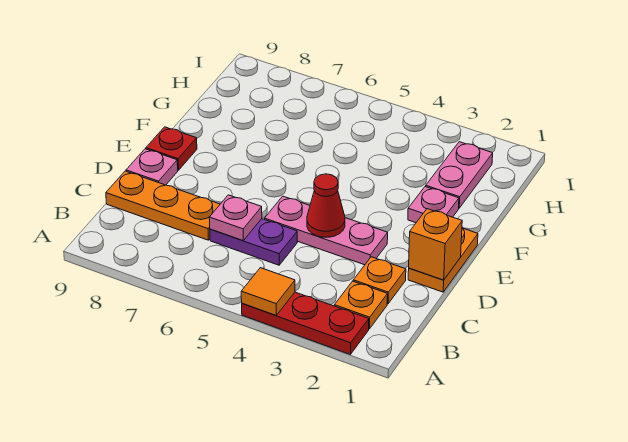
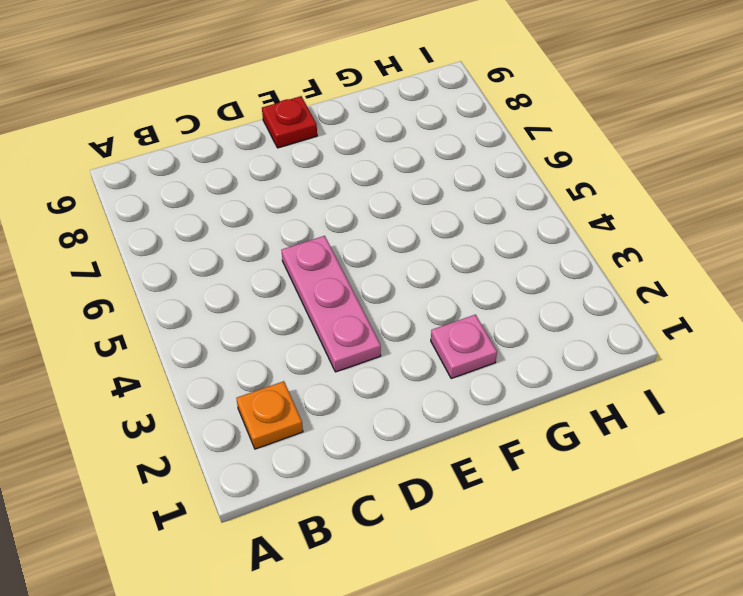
none -> red 1x3 plate [242,292,369,355]
none -> orange 1x1 plate [353,257,406,304]
none -> purple 1x2 plate [210,219,297,265]

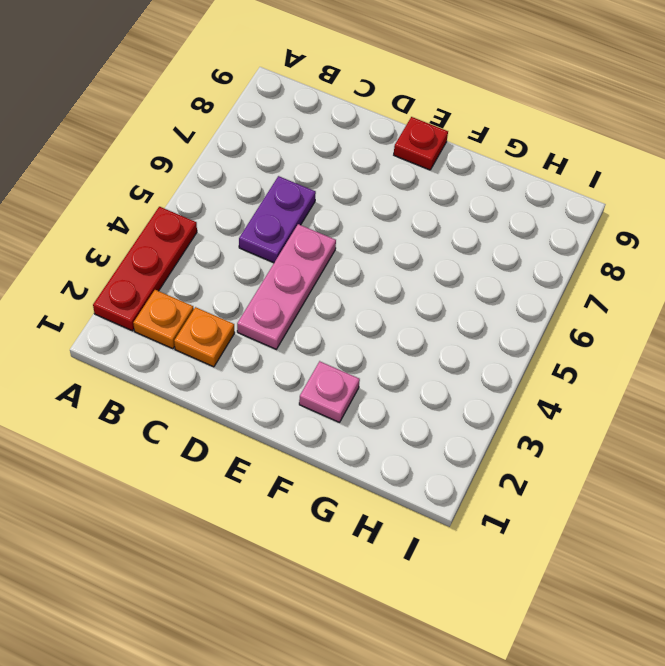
none -> orange 1x3 plate [106,171,220,240]
none -> orange 1x2 plate [408,228,478,292]
none -> pink 1x1 plate [126,149,178,185]

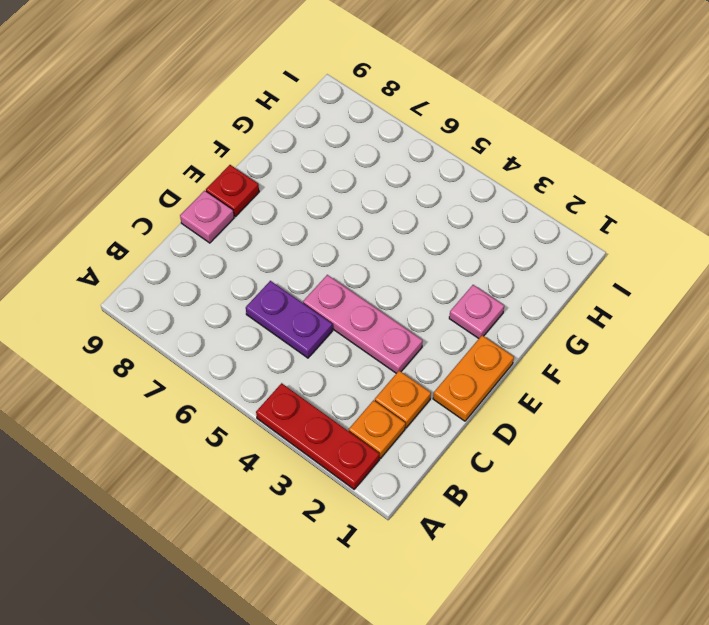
none -> orange 1x3 plate [106,171,220,240]
none -> pink 1x2 plate [426,142,493,208]
none -> orange 1x1 tile [241,268,295,315]

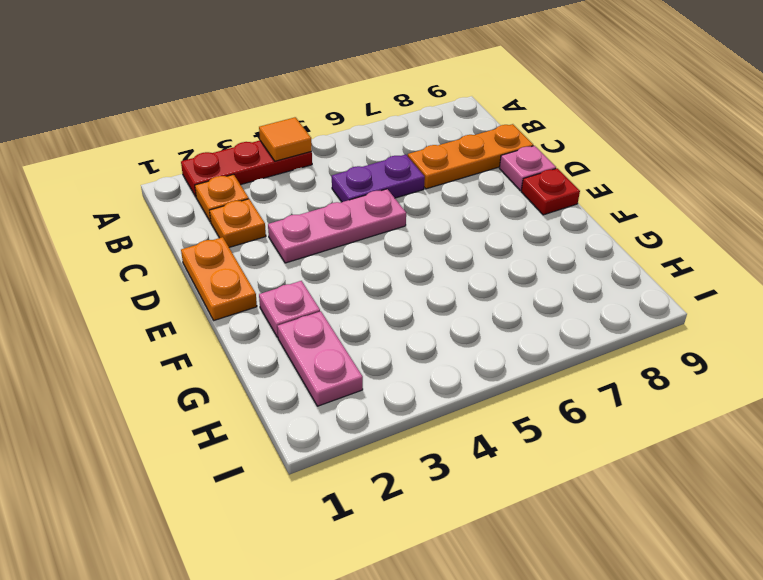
none -> pink 1x1 plate [209,195,262,241]
none -> orange 1x1 brick [409,209,462,280]
none -> red 1x1 cone [307,174,345,237]

